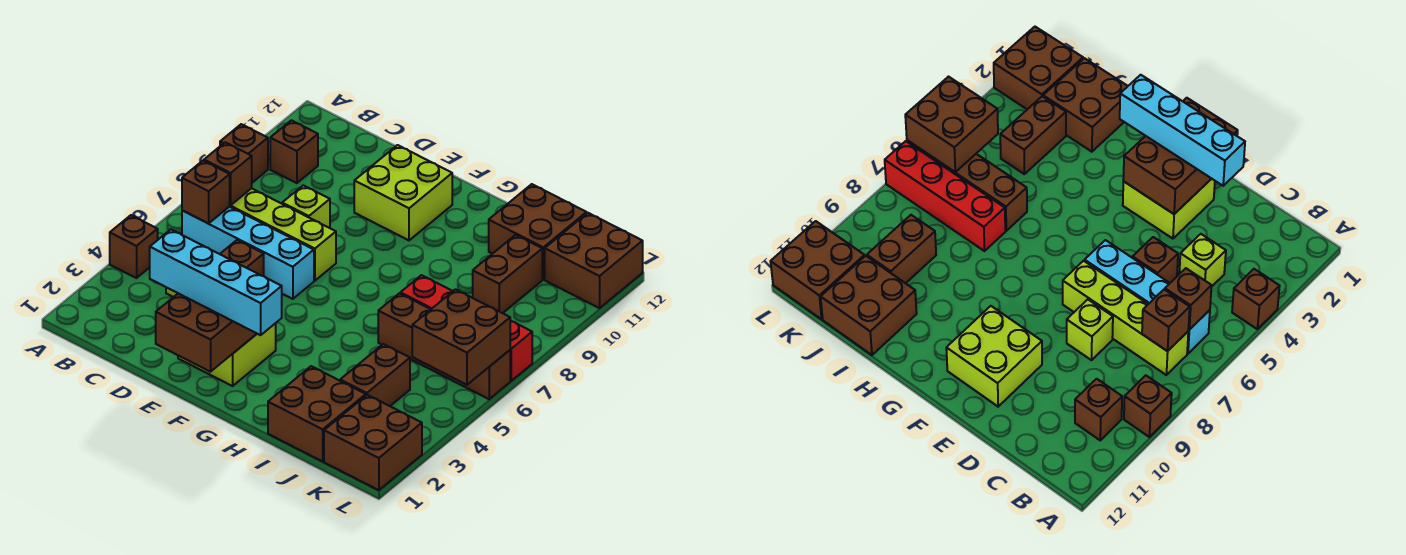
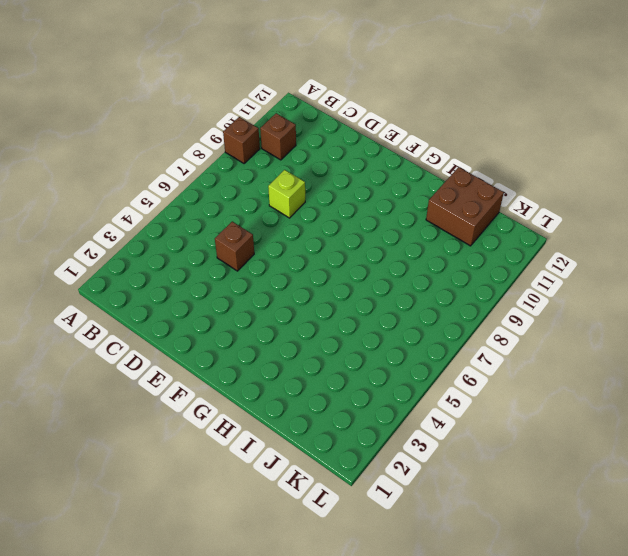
none -> brown 1x1 brick [110,215,158,278]
none -> cyan 1x4 brick [182,207,314,299]
none -> lime 1x4 brick [229,188,336,281]

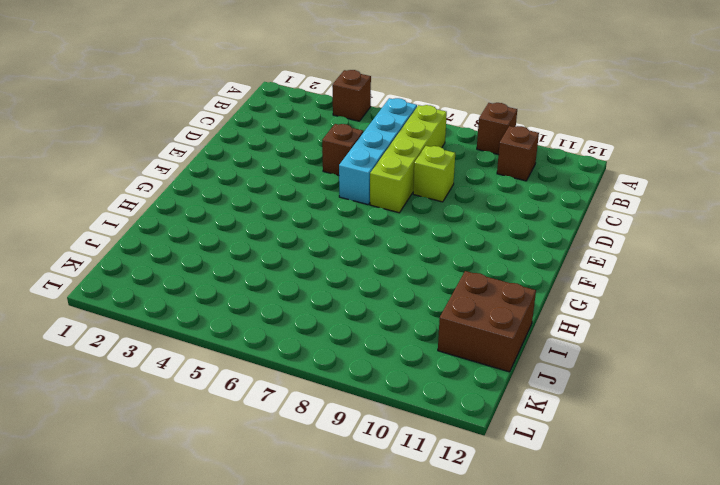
none -> lime 1x1 brick [1179,234,1226,286]
none -> lime 2x2 brick [178,323,276,386]
none -> lime 2x2 brick [354,145,452,240]

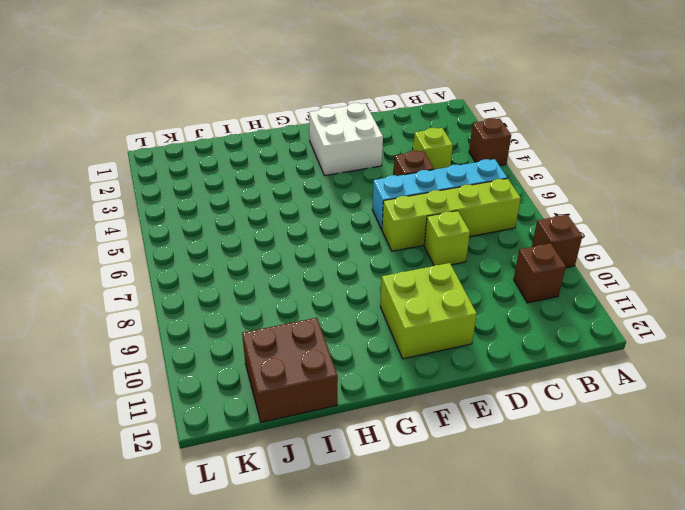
white 2x2 brick [309,103,383,176] -> lime 2x2 brick [178,323,276,386]
none -> brown 2x2 brick [268,366,366,461]
none -> brown 1x4 brick [378,293,510,399]
none -> red 1x4 brick [400,275,532,381]

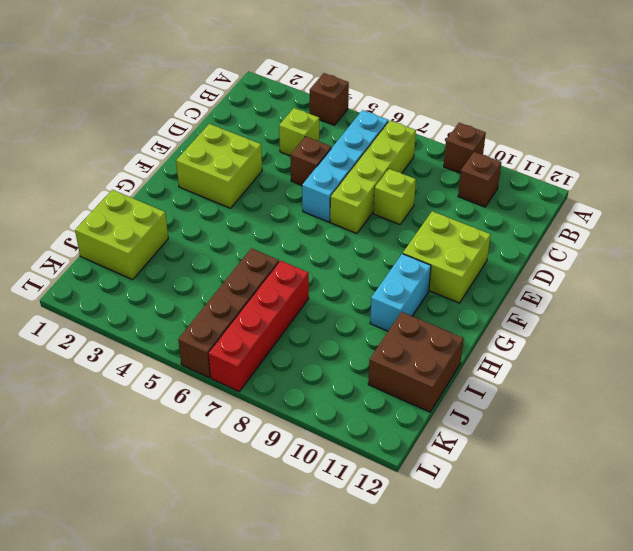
cyan 1x2 brick [370,254,431,331] -> none
lime 2x2 brick [75,190,168,280] -> brown 2x2 brick [268,366,366,461]
none -> brown 1x2 brick [340,344,410,406]
none -> brown 1x2 brick [473,235,542,313]
none -> brown 2x2 brick [324,395,422,490]

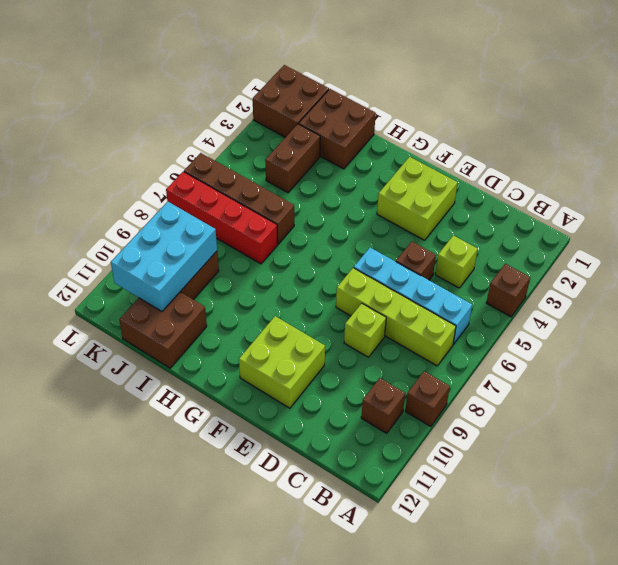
cyan 2x3 brick [111,202,217,312] -> none
none -> brown 2x2 brick [545,213,643,308]
none -> brown 1x1 brick [182,161,230,223]
none -> brown 1x1 brick [204,142,252,205]

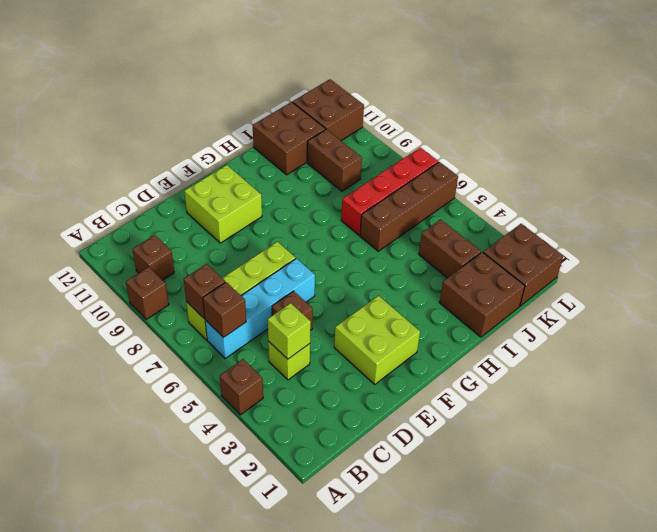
lime 1x1 brick [268,303,311,359] -> lime 1x1 brick moved to [282,185,330,228]
none -> brown 2x3 brick [156,293,257,372]
none -> brown 2x2 brick [412,289,510,385]
none -> cyan 1x4 brick [150,230,282,335]

